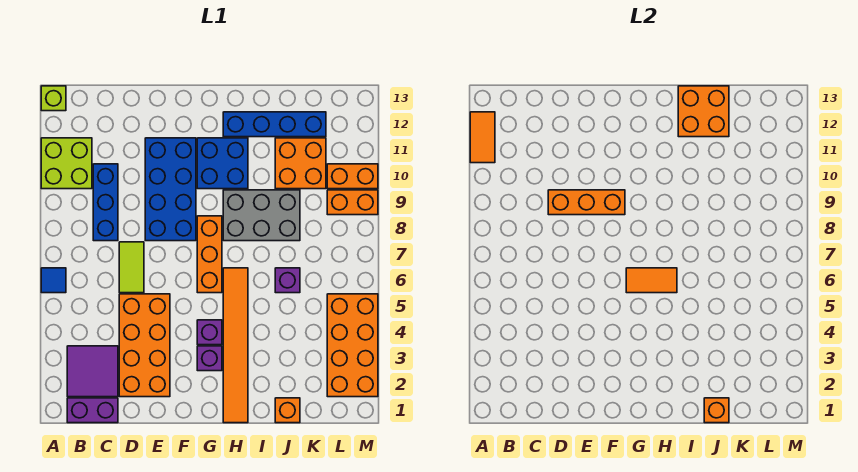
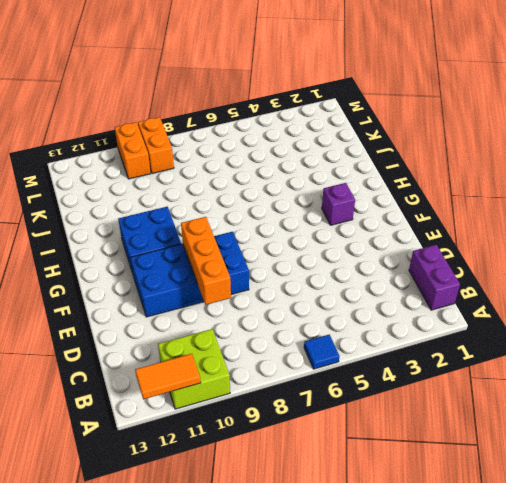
none -> lime 1x1 brick [41,86,66,111]
none -> purple 2x2 tile [67,346,118,397]
none -> blue 1x3 brick [93,164,118,241]

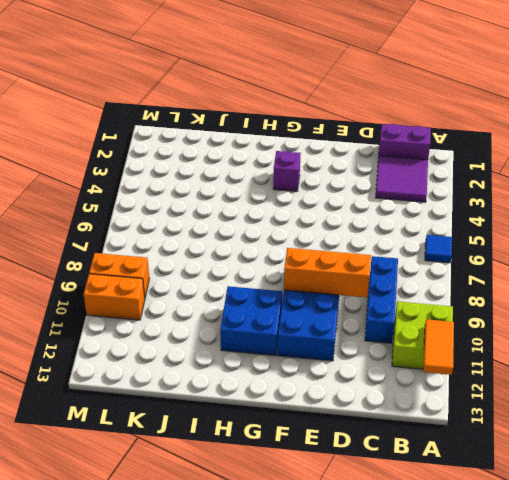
none -> lime 1x1 brick [41,86,66,111]
none -> orange 2x4 brick [119,294,170,397]
none -> lime 1x2 tile [119,242,144,293]

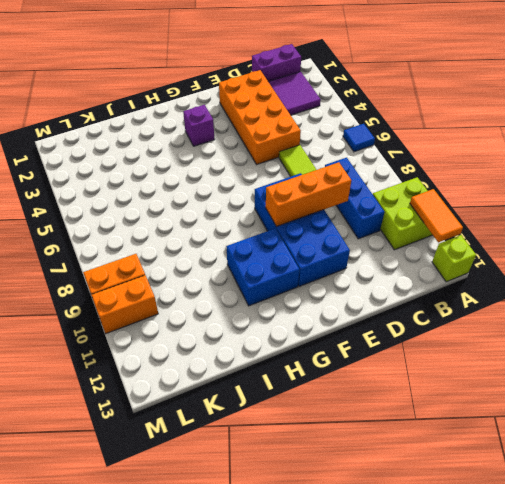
none -> purple 1x1 brick [197,320,222,345]
none -> orange 1x3 brick [197,216,222,293]
none -> orange 1x6 tile [223,268,248,423]

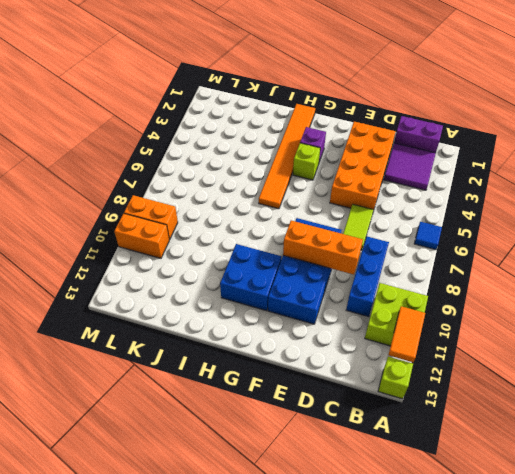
lime 1x1 brick [293,143,320,180] -> purple 1x1 brick [197,320,222,345]
none -> orange 1x3 brick [197,216,222,293]
none -> grey 2x3 brick [223,190,300,241]
none -> blue 1x4 brick [223,112,326,137]

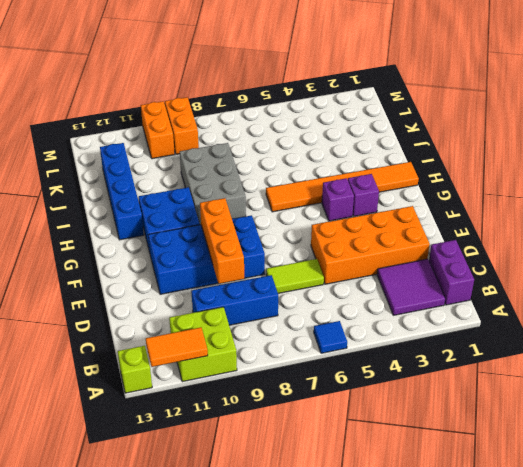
none -> orange 1x3 brick [197,216,222,293]
none -> orange 1x1 brick [275,398,300,423]
none -> purple 1x1 brick [275,268,300,293]

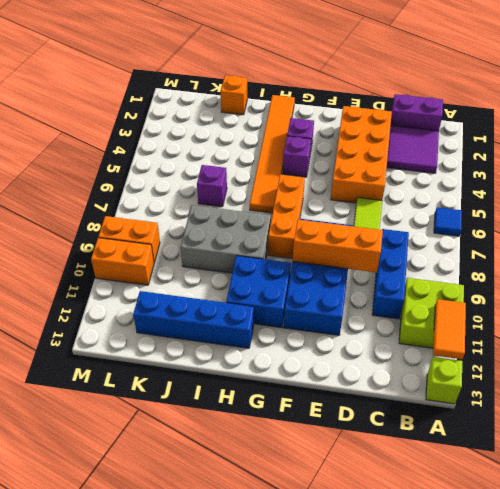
none -> orange 2x2 brick [275,138,326,189]
none -> orange 2x4 brick [327,294,378,397]
none -> orange 1x2 tile [626,268,677,293]

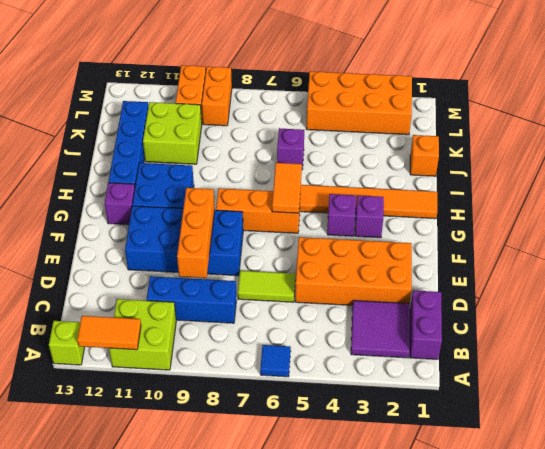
purple 1x1 brick [105,183,135,225] -> none
lime 2x2 brick [143,102,202,164] -> orange 2x2 brick [275,138,326,189]
none -> grey 2x3 brick [223,190,300,241]
none -> orange 2x2 brick [678,86,729,137]
none -> orange 1x1 brick [704,398,729,423]

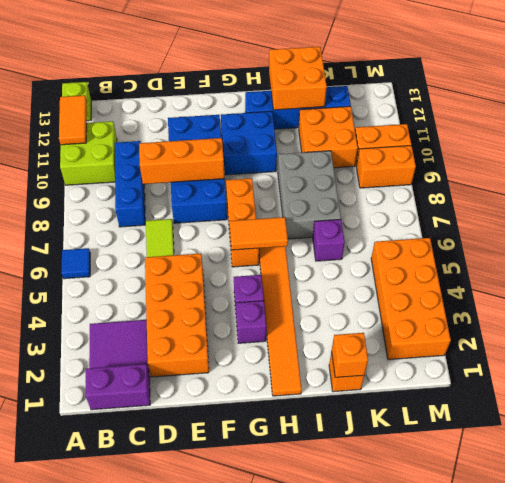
grey 2x3 brick [278,151,341,239] -> grey 2x3 brick turned to [223,190,300,241]

